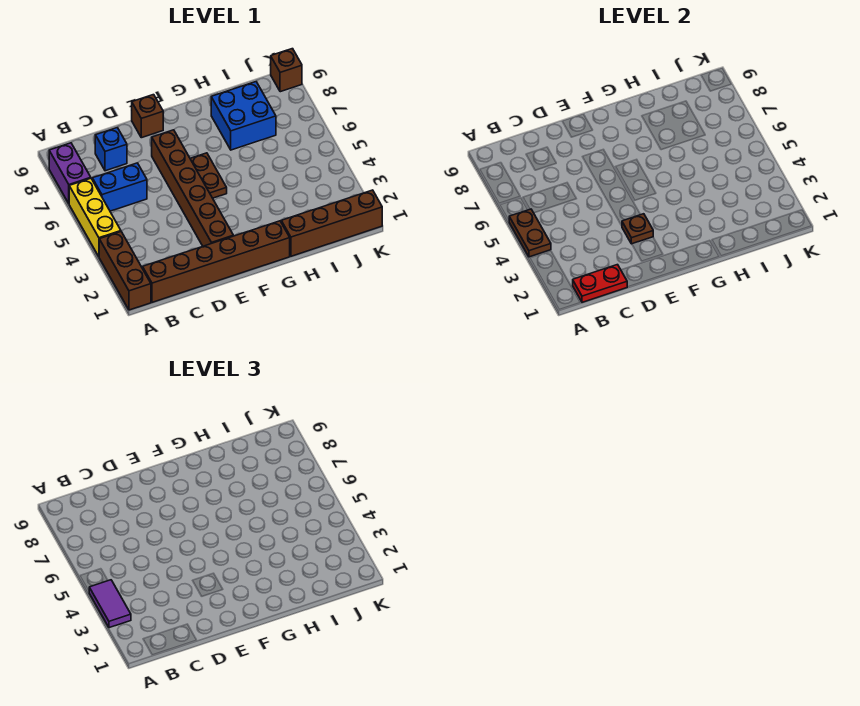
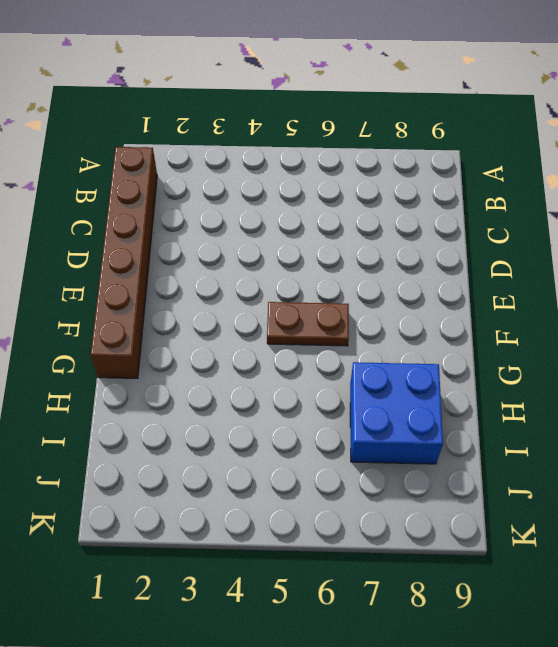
none -> brown 1x3 brick [99,232,151,310]
none -> yellow 1x3 brick [69,178,121,256]
none -> purple 1x2 brick [49,143,91,203]

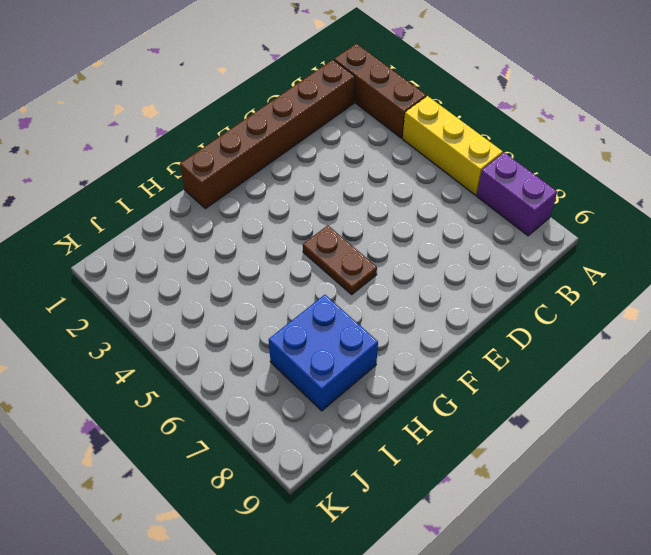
none -> blue 1x2 brick [92,163,147,211]
none -> blue 1x1 brick [95,128,127,171]
none -> brown 1x6 brick [152,130,233,246]

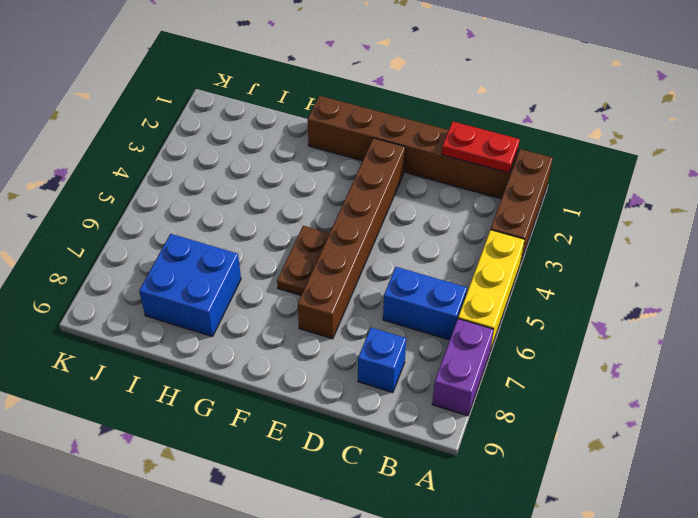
none -> brown 1x1 brick [132,95,163,138]
none -> brown 1x4 brick [281,190,382,256]
none -> brown 1x1 brick [271,49,302,92]

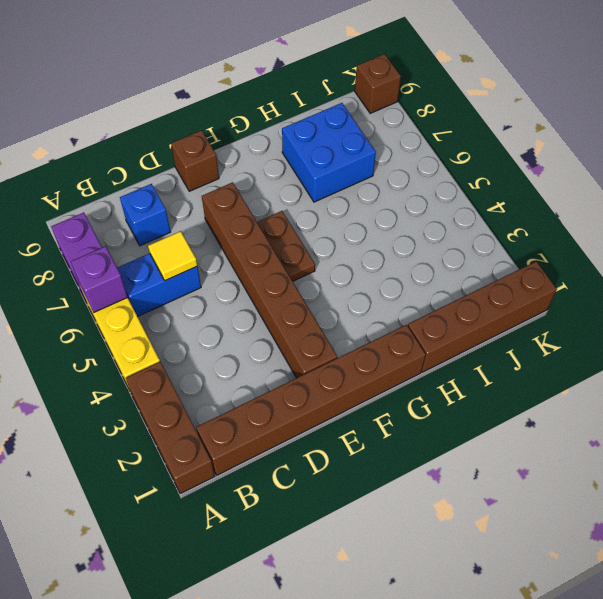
purple 1x1 brick [71,246,128,313] -> none
yellow 1x1 tile [148,231,197,281] -> none
none -> brown 1x2 plate [509,209,551,257]
none -> red 1x2 plate [573,265,627,302]
none -> brown 1x1 plate [622,214,653,244]

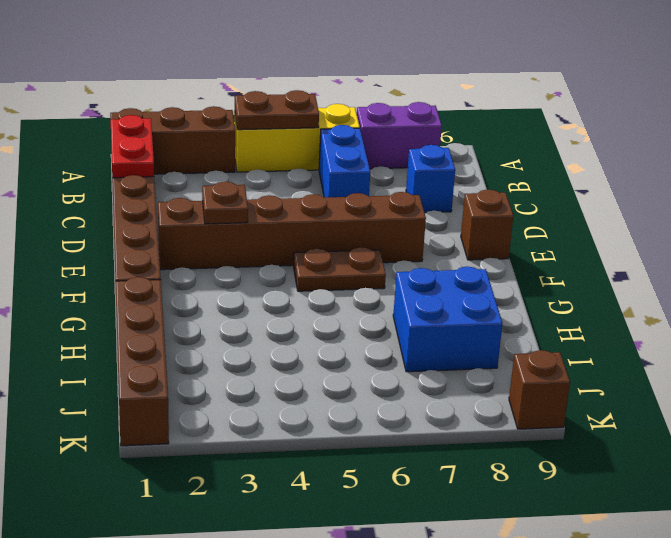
none -> purple 1x2 tile [89,580,131,628]

